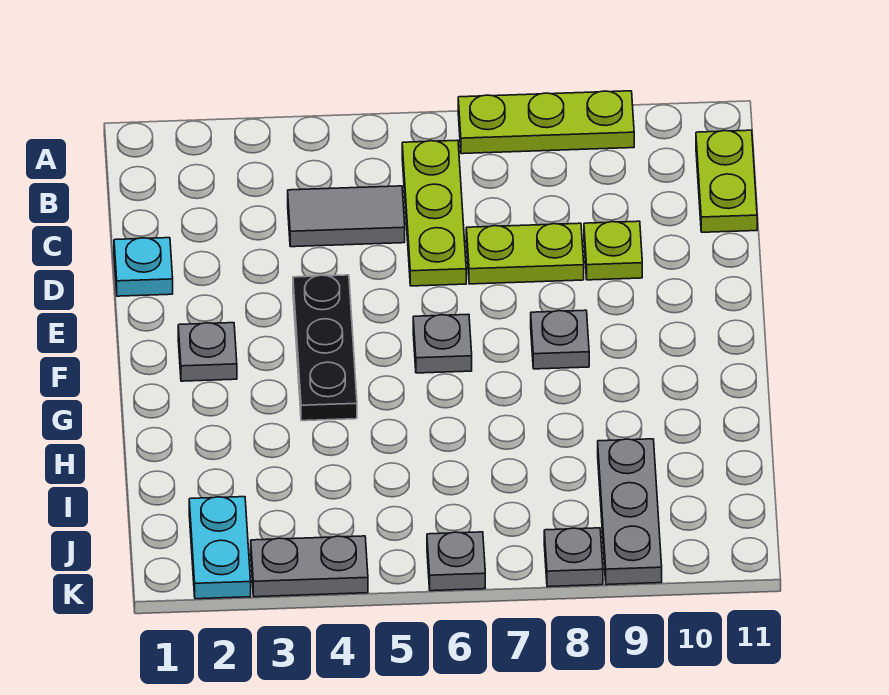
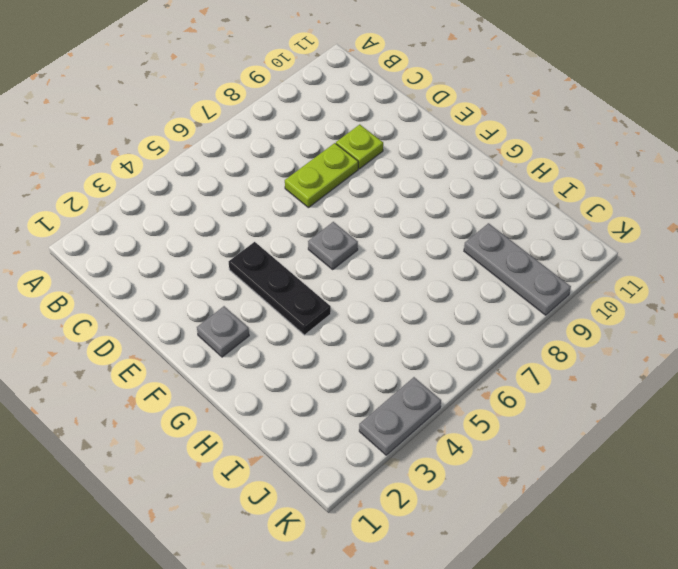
none -> lime 1x3 plate [458,91,634,154]
none -> lime 1x3 plate [402,140,466,286]
none -> lime 1x2 plate [696,130,757,232]

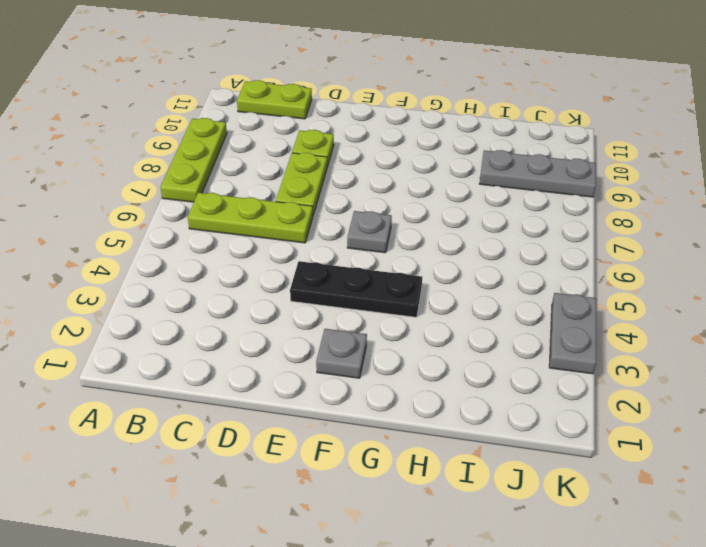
none -> grey 1x2 tile [288,186,405,247]
none -> cyan 1x1 plate [114,238,173,296]
none -> grey 1x1 plate [531,310,589,369]

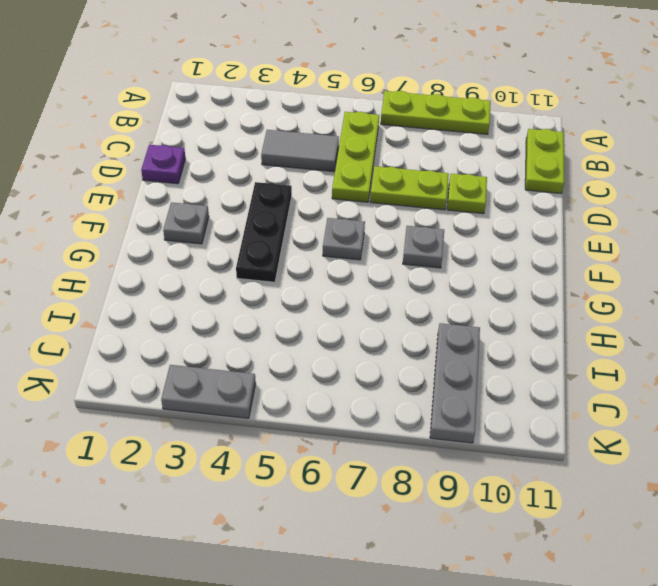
purple 1x1 plate [141,145,185,184] -> cyan 1x1 plate [114,238,173,296]
none -> cyan 1x2 plate [189,497,251,599]
none -> grey 1x1 plate [427,532,485,591]
none -> grey 1x1 plate [544,528,603,587]

